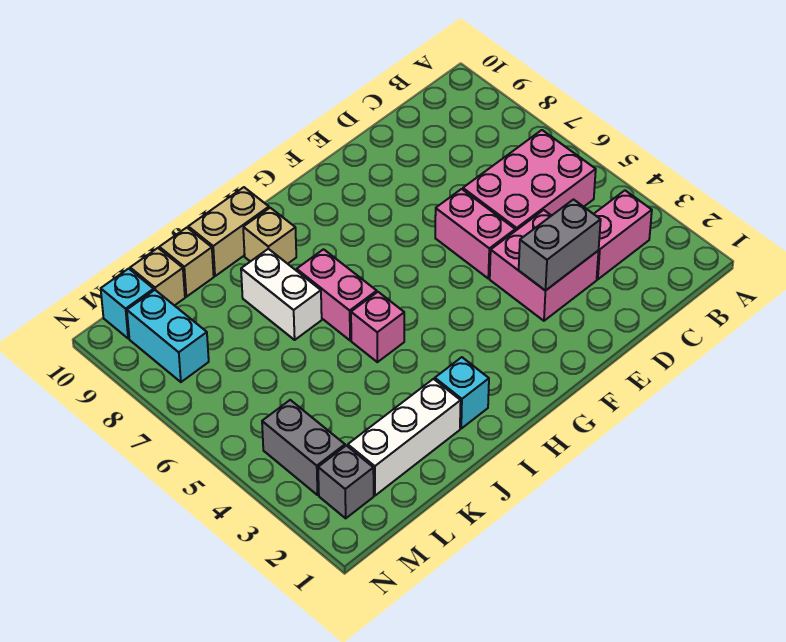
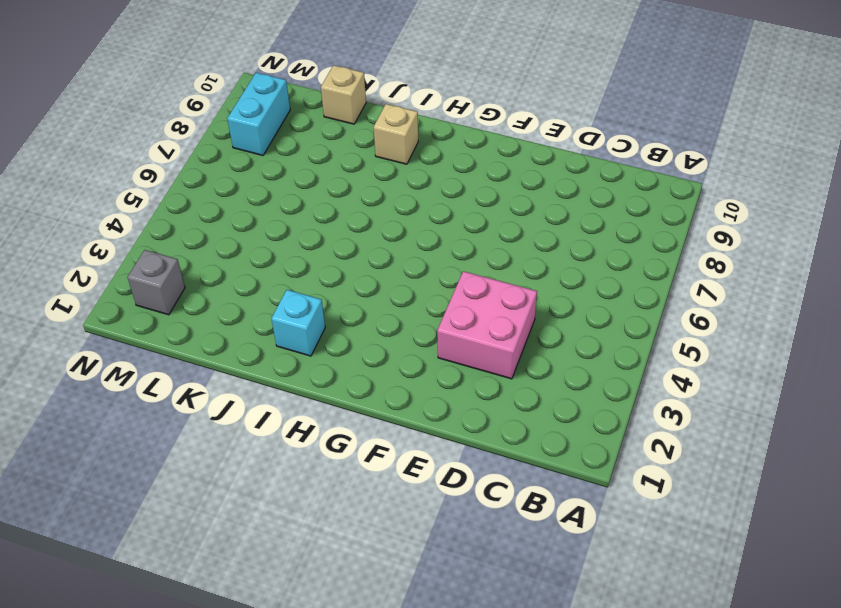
none -> pink 1x2 brick [594,191,652,280]
none -> pink 2x3 brick [463,130,596,231]
none -> pink 1x2 brick [435,189,515,278]

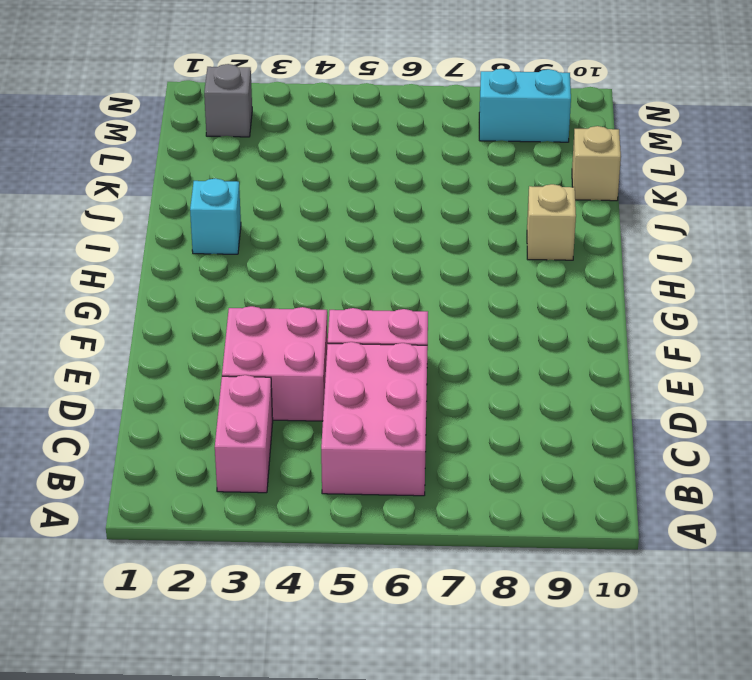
none -> pink 1x1 brick [351,292,404,362]
none -> pink 1x2 brick [297,249,377,340]
none -> tan 1x2 brick [188,187,269,276]

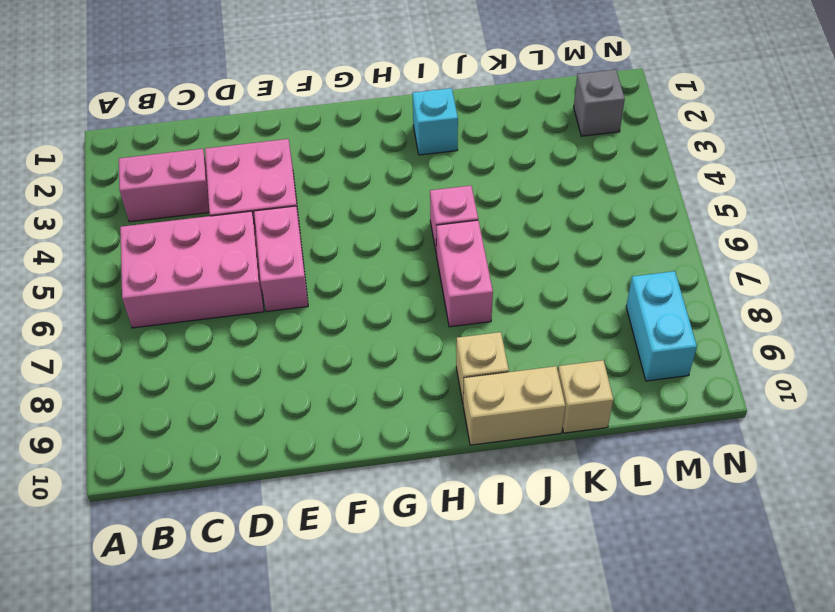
none -> white 1x3 brick [348,379,461,496]
none -> white 1x2 brick [241,249,322,340]
none -> tan 1x1 brick [130,248,185,306]

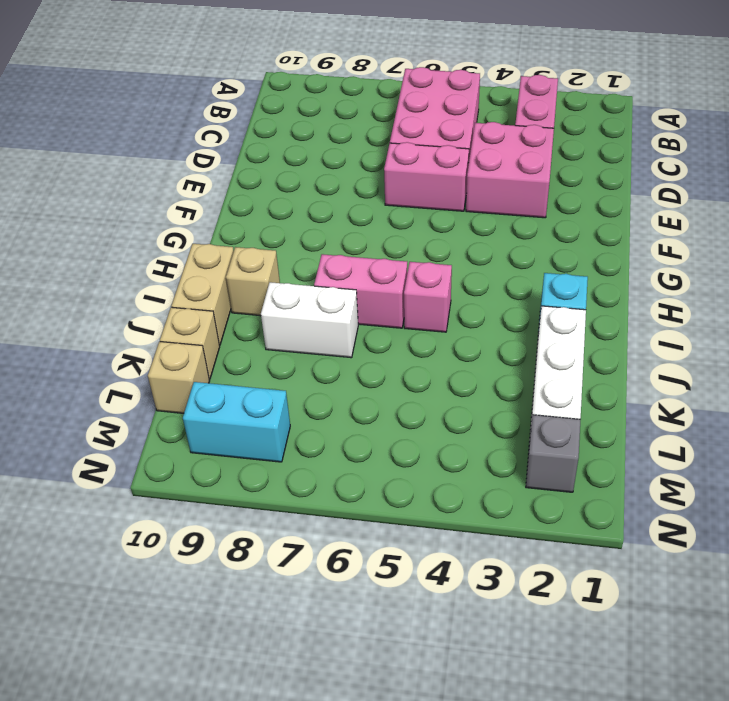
none -> grey 1x2 brick [262,400,345,495]
none -> cyan 1x1 brick [101,269,154,338]
none -> grey 1x2 brick [519,200,601,291]

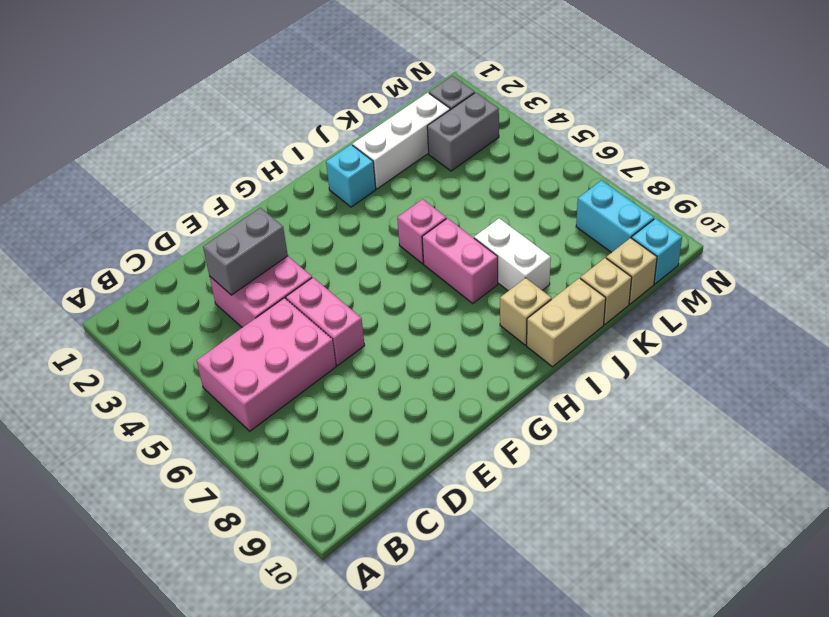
grey 1x2 brick [427,92,499,171] -> grey 1x2 brick turned to [262,400,345,495]
none -> pink 1x2 brick [594,191,652,280]

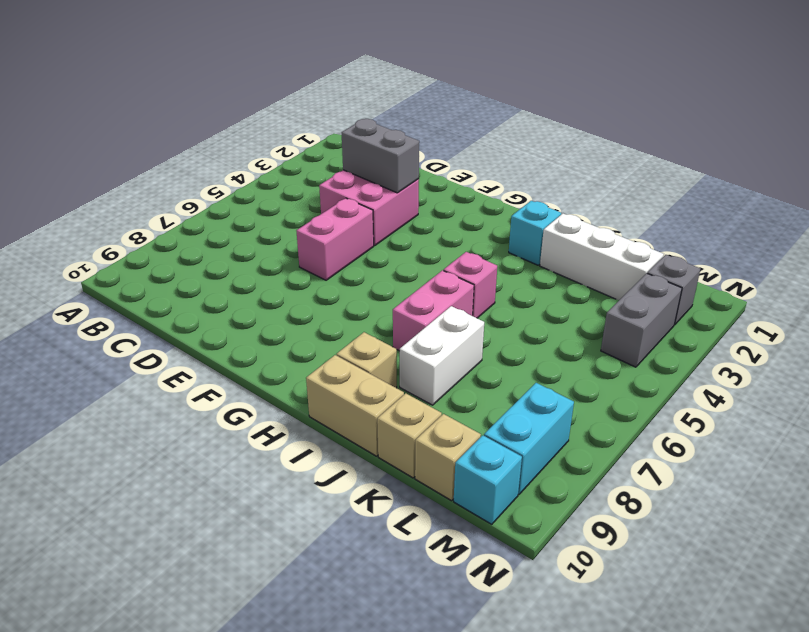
none -> pink 1x2 brick [594,191,652,280]
none -> pink 2x3 brick [463,130,596,231]

